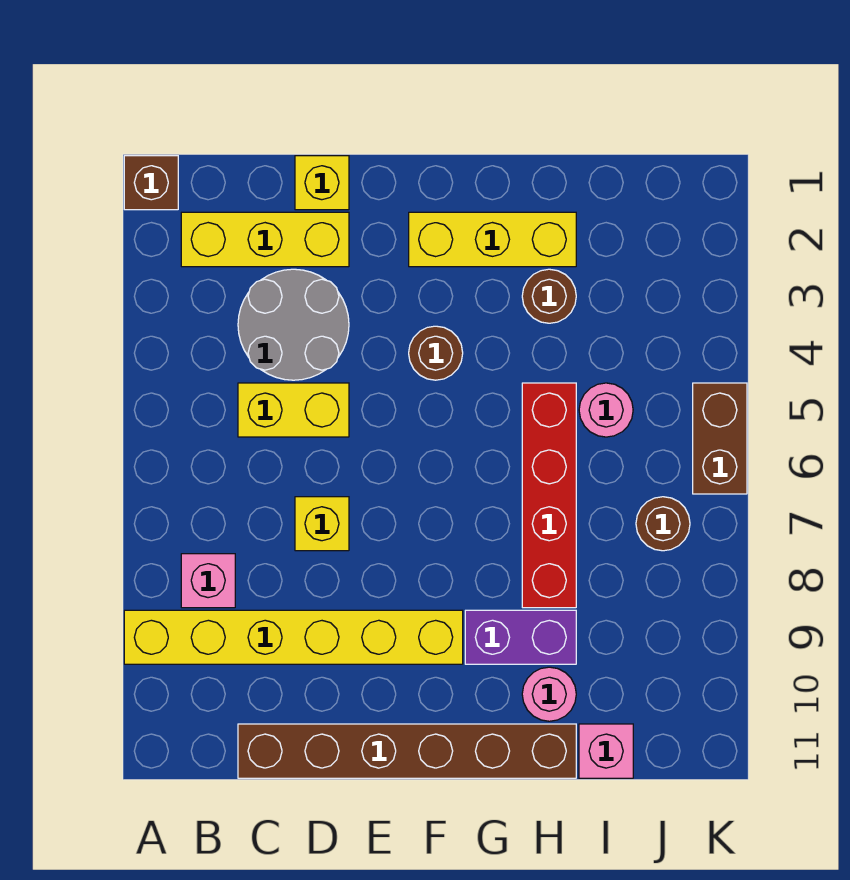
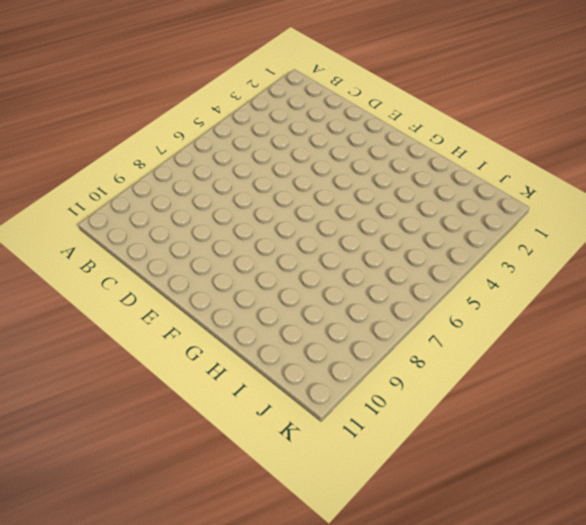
none -> brown 1x1 brick [124,156,178,210]
none -> yellow 1x6 brick [124,610,463,664]
none -> yellow 1x3 brick [181,212,349,267]

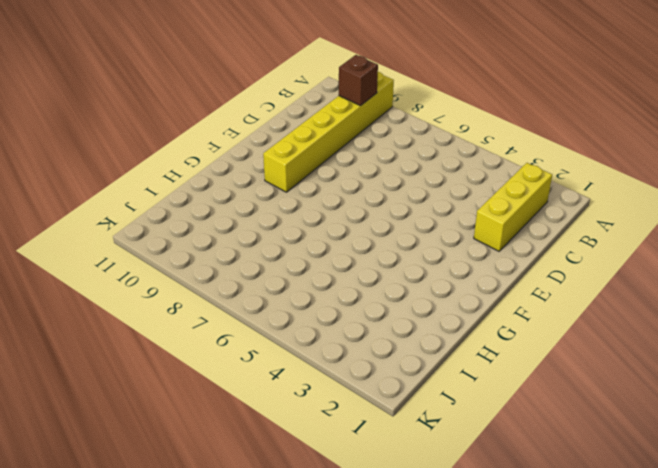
brown 1x1 brick [339,55,378,106] -> brown 1x1 brick moved to [124,156,178,210]
none -> pink 1x1 brick [181,554,235,608]
none -> grey 2x2 round brick [238,269,349,380]
none -> yellow 1x2 brick [238,383,349,437]

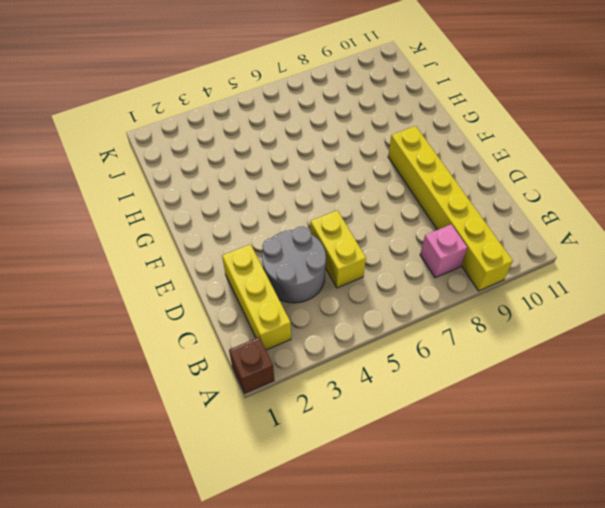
none -> brown 1x6 brick [238,724,576,778]
none -> yellow 1x1 brick [295,156,349,210]
none -> yellow 1x1 brick [295,497,349,551]

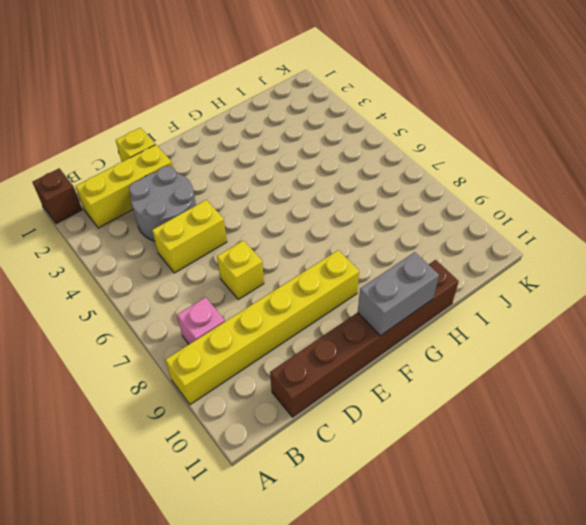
grey 1x2 brick [358,252,439,336] -> none
none -> yellow 1x3 brick [409,212,576,267]
none -> brown 1x1 round brick [409,326,463,380]
none -> purple 1x2 brick [465,610,576,664]

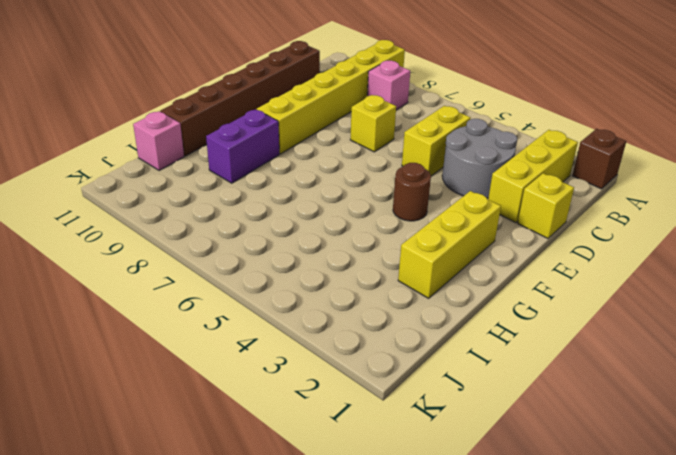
none -> brown 1x1 round brick [522,269,576,323]
none -> red 1x4 brick [522,383,576,608]
none -> pink 1x1 round brick [522,667,576,721]

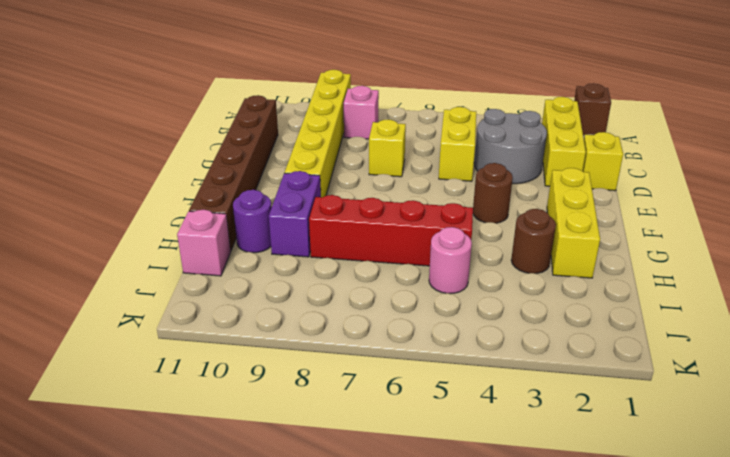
purple 1x1 round brick [233,190,272,253] -> pink 1x1 round brick [522,667,576,721]
none -> brown 1x1 round brick [636,497,690,551]
none -> brown 1x2 brick [693,383,747,494]

